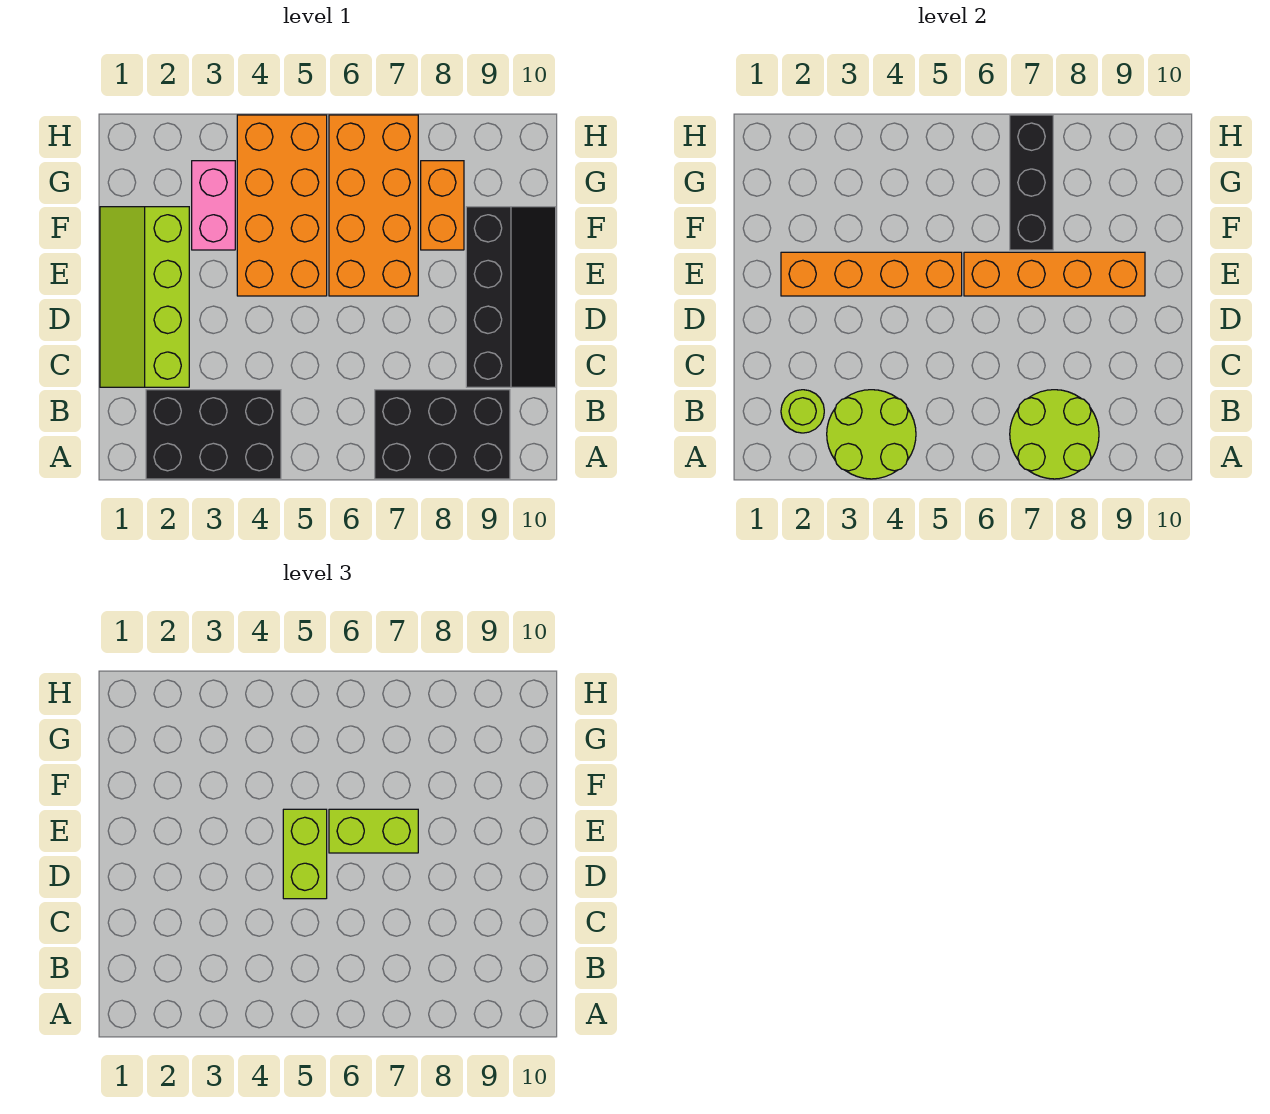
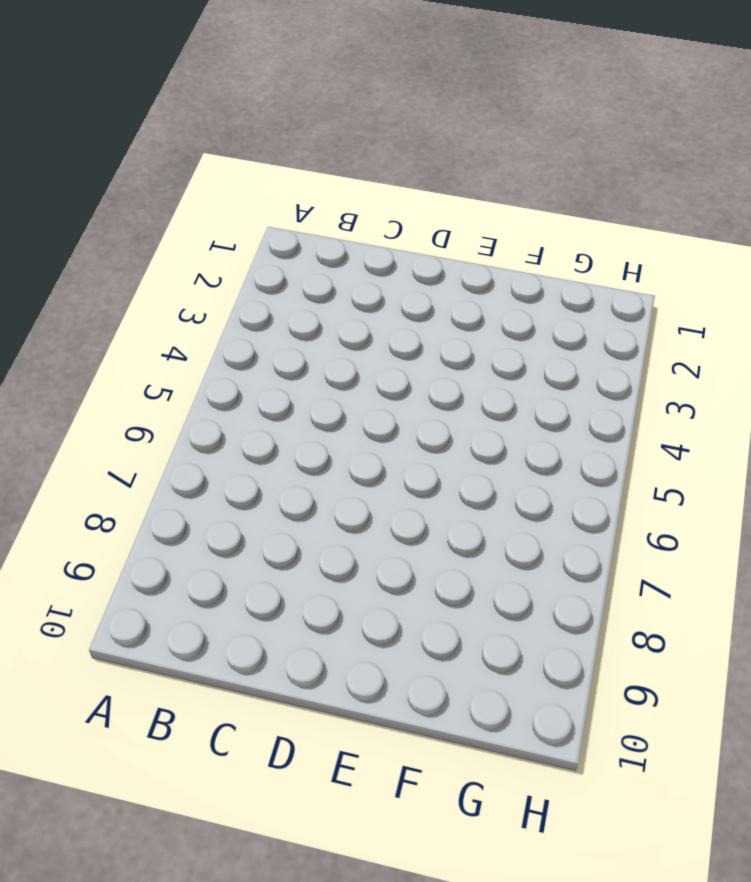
none -> black 2x3 brick [146,390,281,479]
none -> black 2x3 brick [375,390,510,479]
none -> lime 2x4 slope [100,207,189,387]

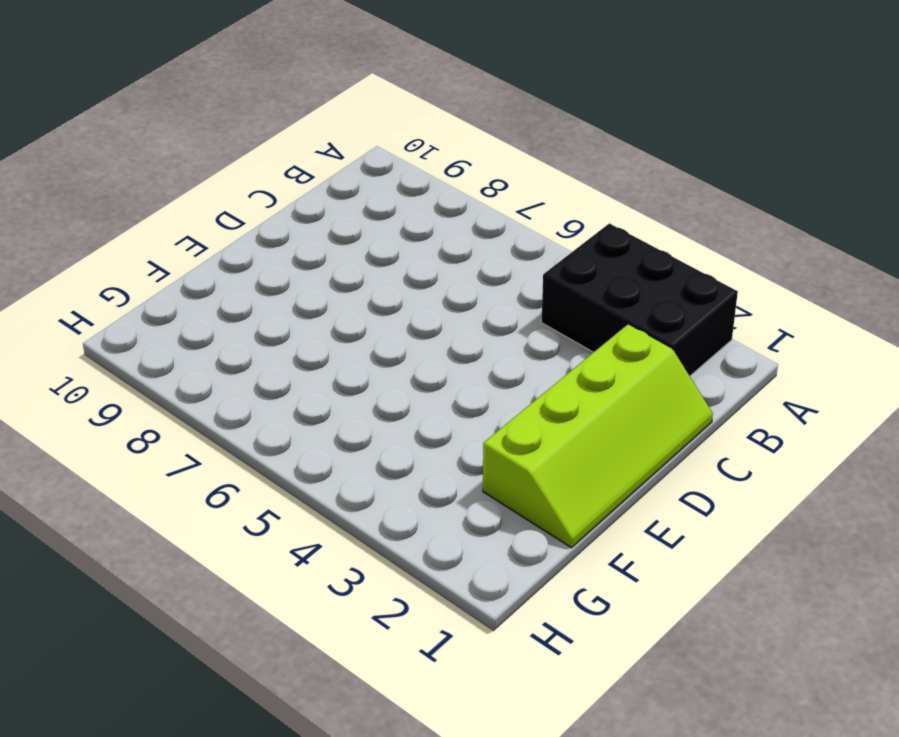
none -> black 2x3 brick [375,390,510,479]
none -> black 2x4 slope [466,207,556,387]
none -> orange 2x4 brick [237,115,327,296]

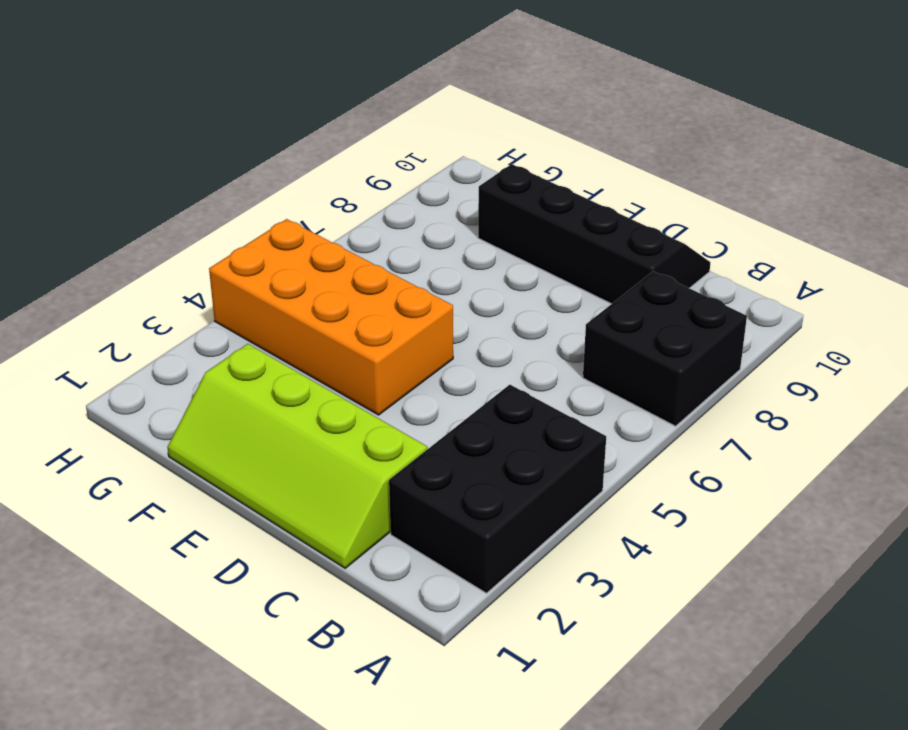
black 2x2 brick [583,271,747,426] -> black 2x3 brick [375,390,510,479]
none -> orange 2x4 brick [329,115,418,296]
none -> pink 1x2 brick [192,161,235,250]
none -> orange 1x2 brick [421,161,464,250]

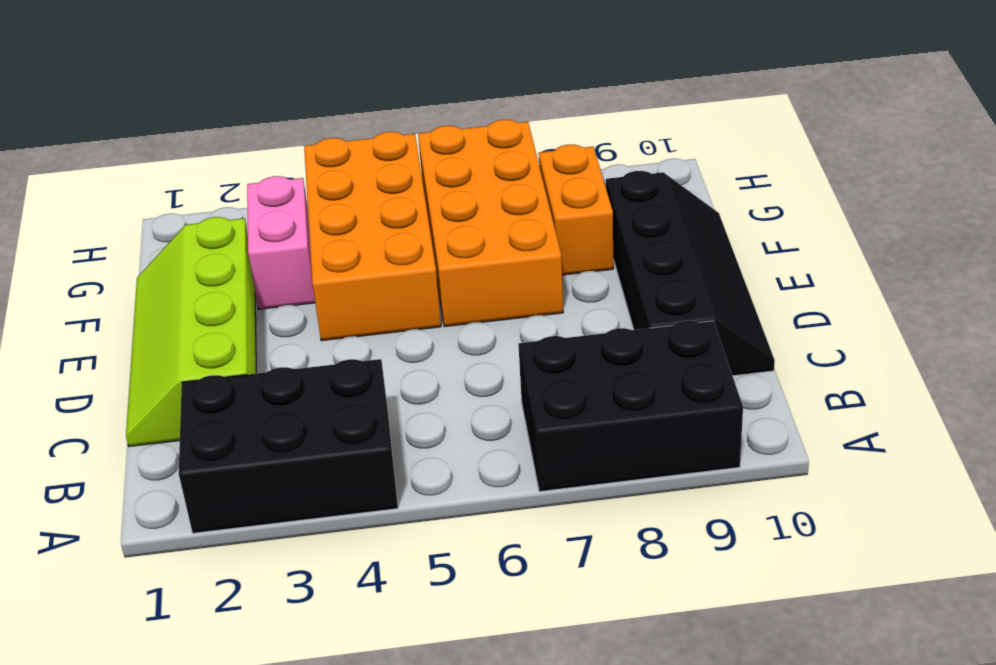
none -> lime 2x2 round brick [827,390,916,479]
none -> lime 2x2 round brick [1010,390,1099,479]
none -> lime 1x1 round brick [781,390,824,433]

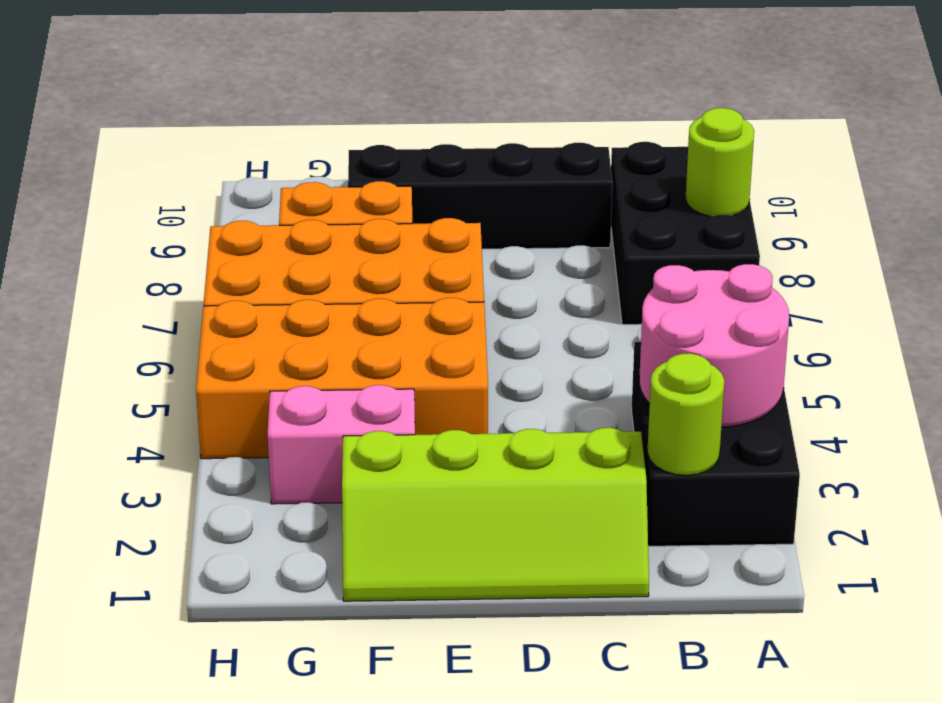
pink 2x2 round brick [639,264,789,427] -> lime 2x2 round brick [827,390,916,479]
lime 1x1 round brick [685,108,754,217] -> lime 2x2 round brick [1010,390,1099,479]
none -> orange 1x4 brick [781,252,962,296]
none -> orange 1x4 brick [964,252,1145,296]
none -> black 1x3 brick [1010,115,1053,250]

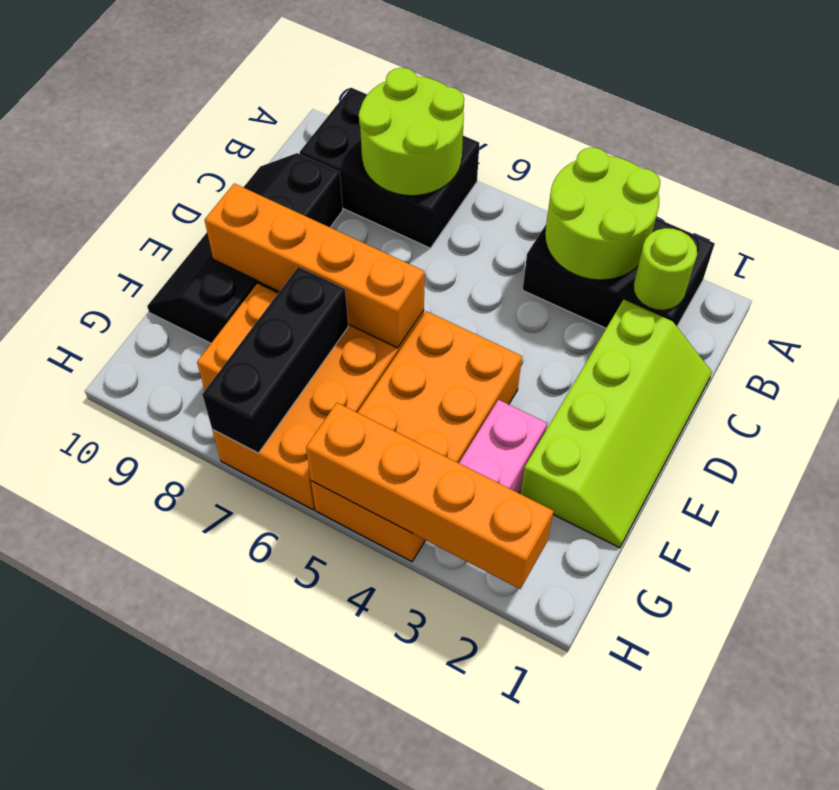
orange 1x4 brick [306,403,553,589] -> orange 1x4 brick moved to [781,252,962,296]
none -> lime 1x2 brick [283,809,327,899]
none -> lime 1x2 brick [329,809,418,853]

